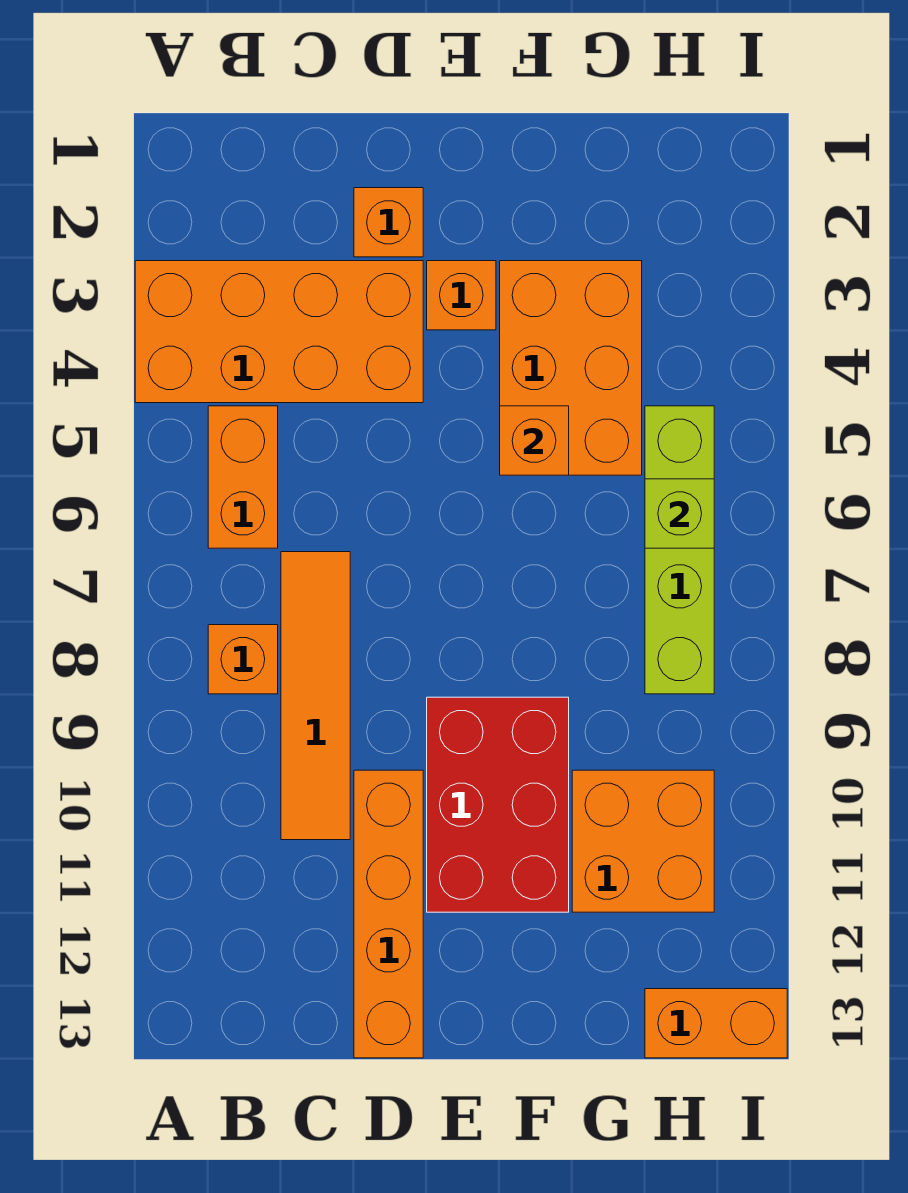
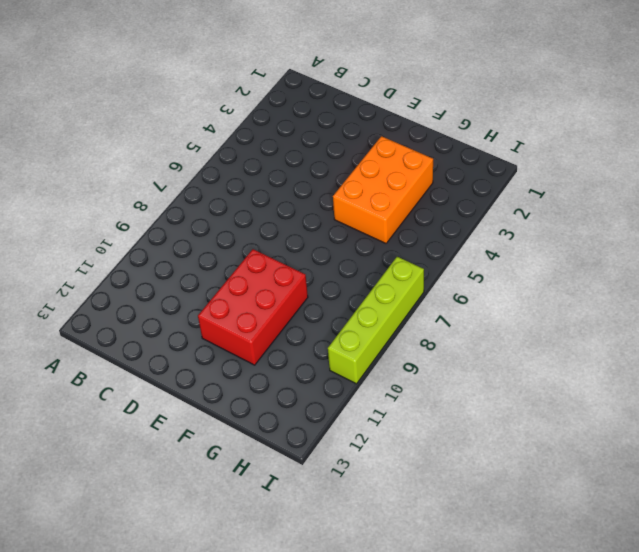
lime 1x4 brick [328,257,424,384] -> lime 1x4 brick moved to [645,406,714,694]
none -> orange 2x4 brick [135,261,423,403]
none -> orange 1x2 brick [208,406,278,548]
none -> orange 1x1 brick [208,625,278,694]

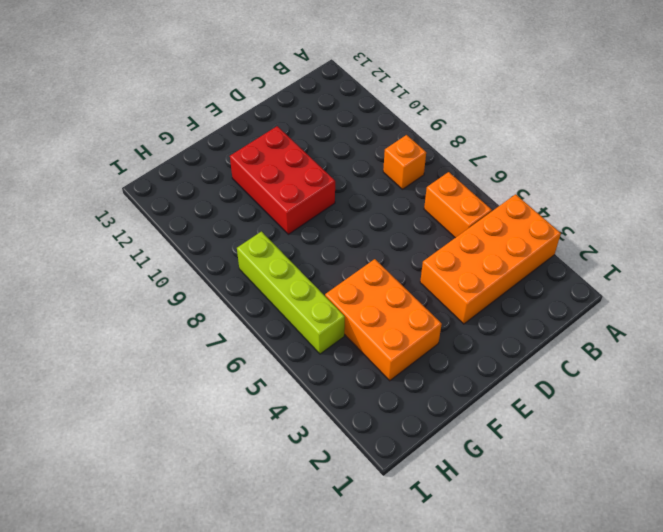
none -> orange 1x4 tile [281,552,350,840]
none -> orange 1x1 brick [354,188,423,257]
none -> orange 1x4 brick [354,770,423,1058]

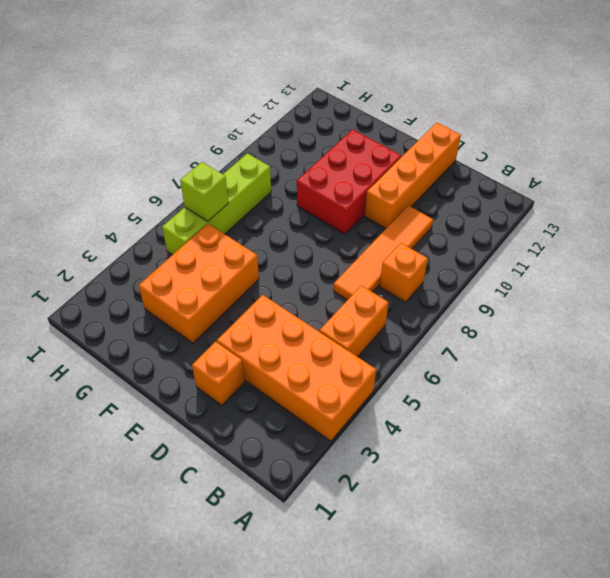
none -> orange 1x1 brick [427,261,496,330]
none -> orange 2x2 brick [572,770,714,912]
none -> orange 1x2 brick [645,989,787,1058]

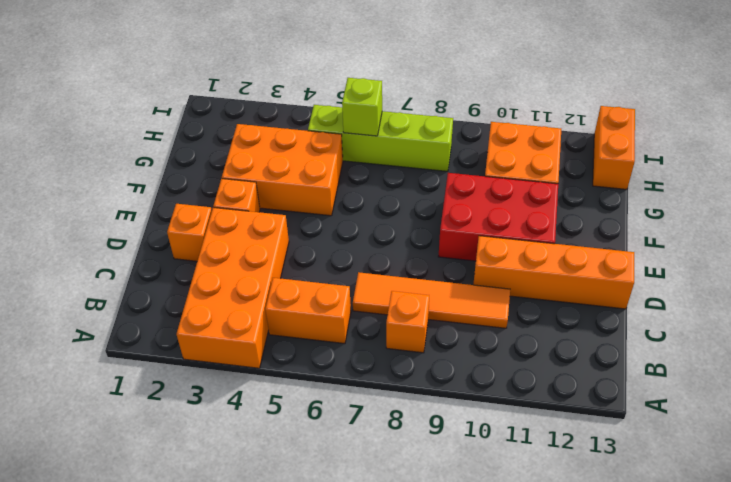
none -> orange 1x1 brick [500,406,569,475]

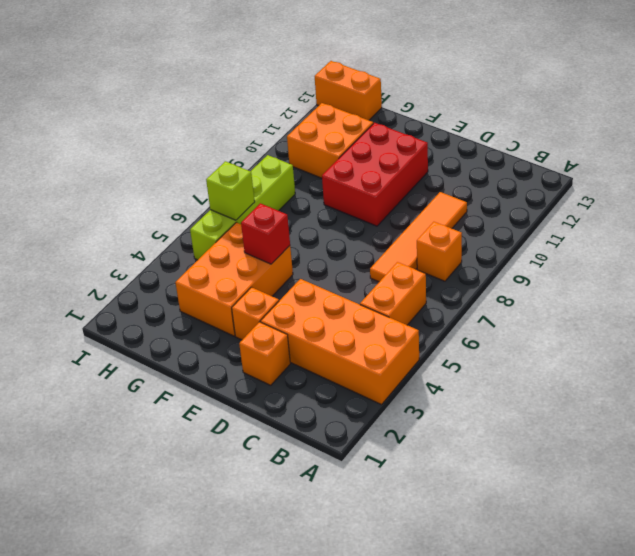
red 1x1 brick [241,203,290,264] -> orange 1x1 brick [500,406,569,475]
none -> orange 1x4 brick [354,770,423,1058]

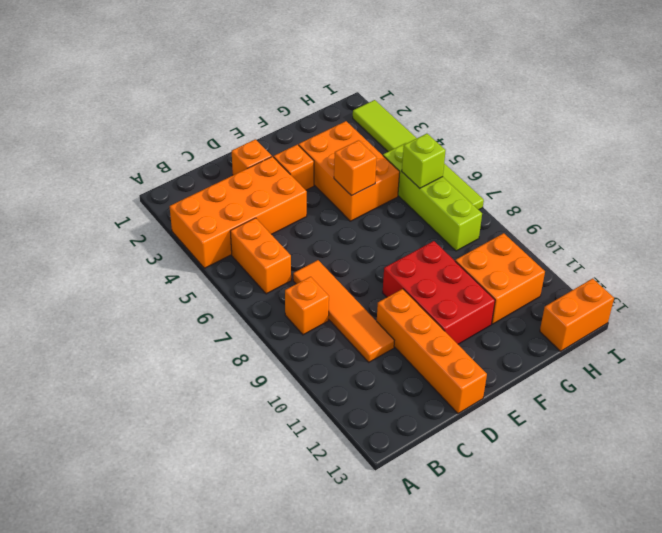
lime 1x6 tile [353,100,484,210] -> none

